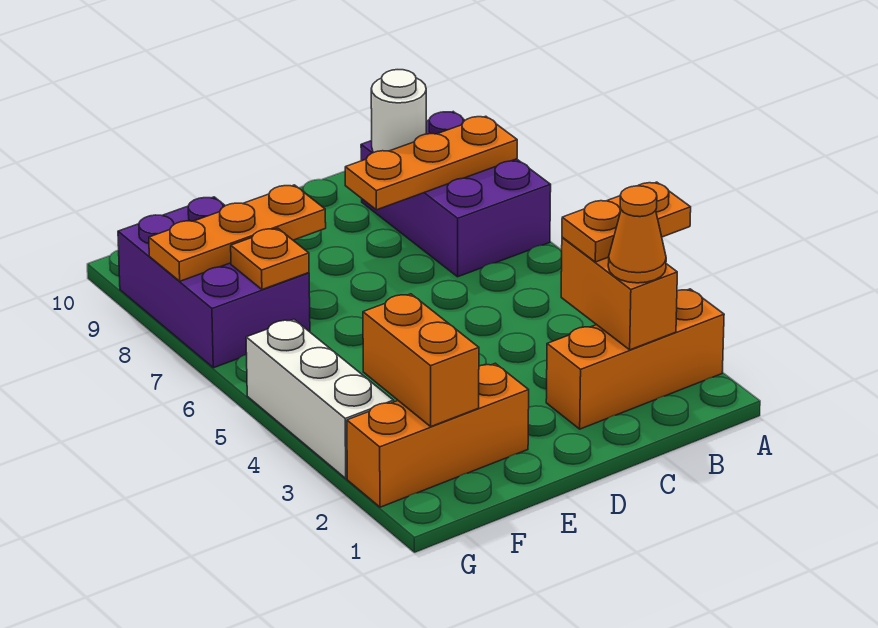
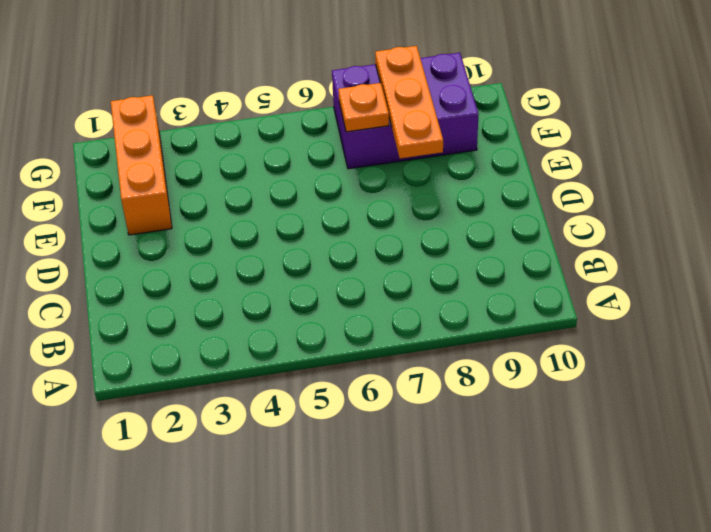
none -> orange 1x3 brick [546,289,724,429]
none -> purple 2x3 brick [361,112,551,277]
none -> white 1x3 brick [246,319,394,479]

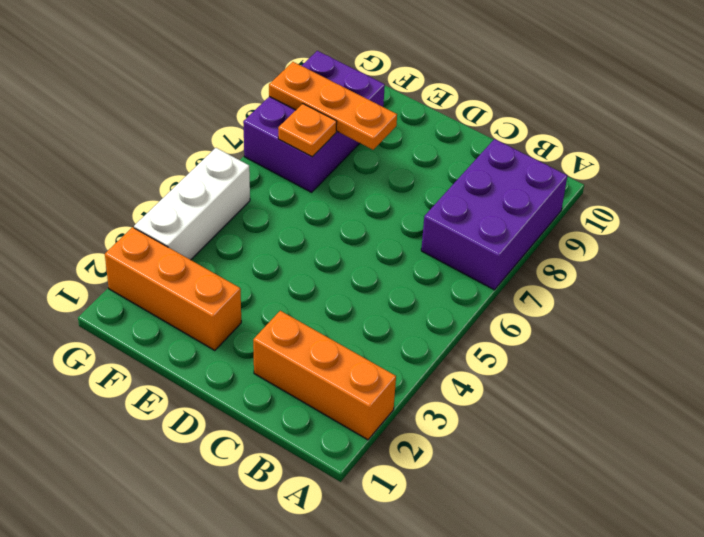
none -> orange 1x3 plate [345,116,517,210]
none -> orange 1x2 brick [561,237,677,350]
none -> white 1x1 round brick [371,70,426,152]

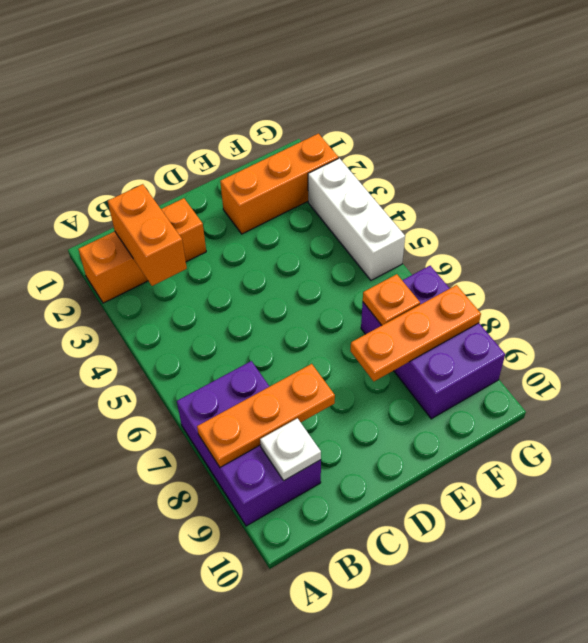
white 1x1 plate [260,418,321,480] -> white 1x1 round brick [371,70,426,152]
none -> orange 1x2 brick [363,294,479,426]
none -> orange 1x2 plate [562,182,691,262]
none -> orange 1x1 cone [608,186,666,283]

